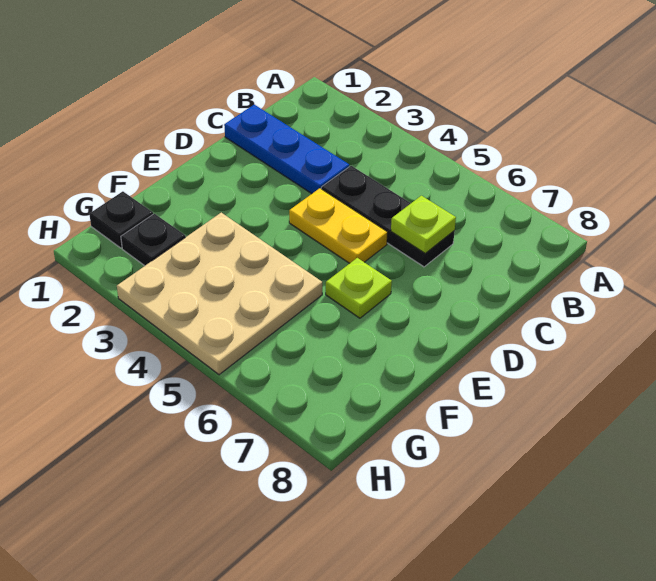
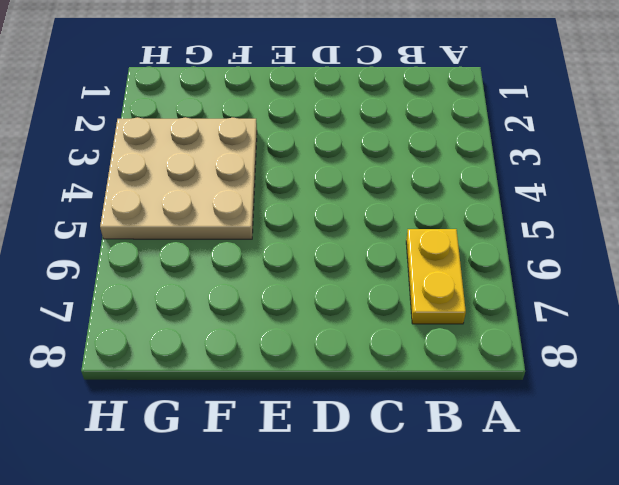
yellow 1x2 plate [406,229,466,324] -> yellow 1x2 plate moved to [289,188,388,263]
none -> blue 1x3 plate [224,105,349,194]
none -> black 1x3 plate [321,166,455,267]

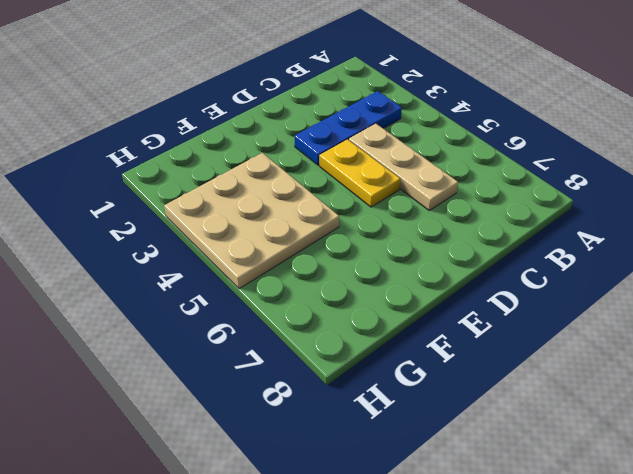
blue 1x3 plate [295,91,402,165] -> blue 1x3 plate turned to [224,105,349,194]
tan 1x3 plate [349,124,458,210] -> black 1x3 plate [321,166,455,267]
none -> lime 1x1 plate [326,258,392,318]
none -> black 1x1 plate [89,191,153,248]

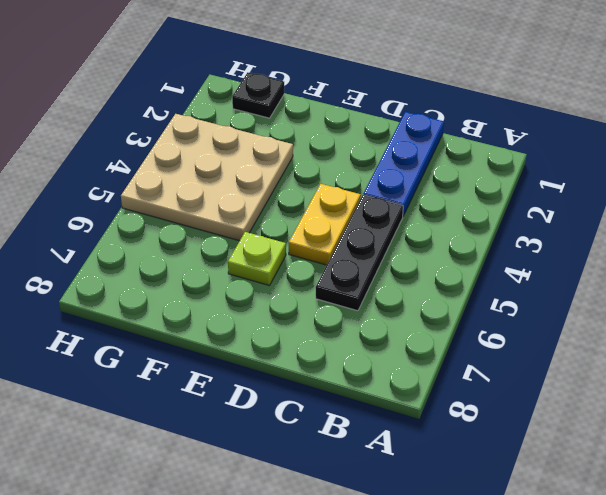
none -> black 1x1 plate [121,214,185,266]
none -> lime 1x1 plate [391,196,456,253]

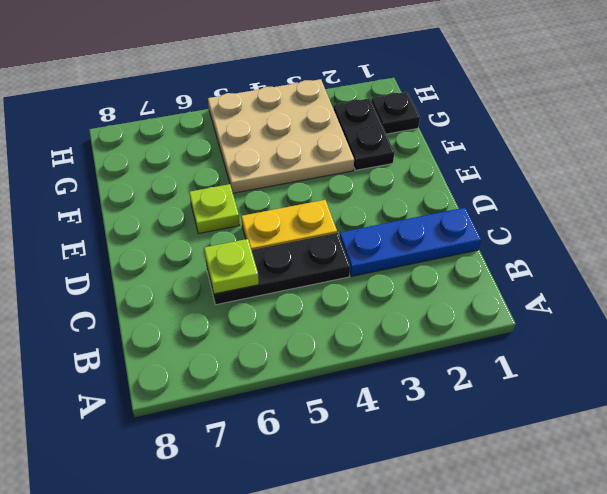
black 1x2 plate [333,98,394,170] -> black 1x1 plate [121,214,185,266]

